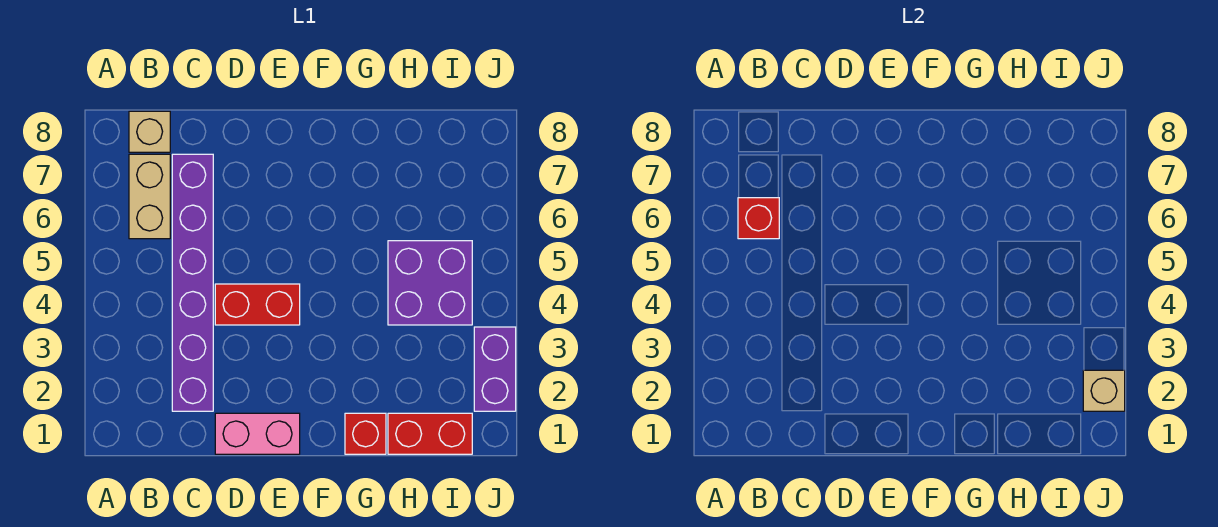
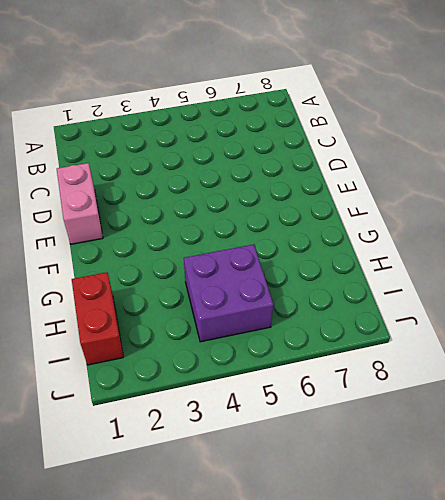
none -> tan 1x2 brick [129,154,170,239]
none -> tan 1x1 brick [129,111,170,152]

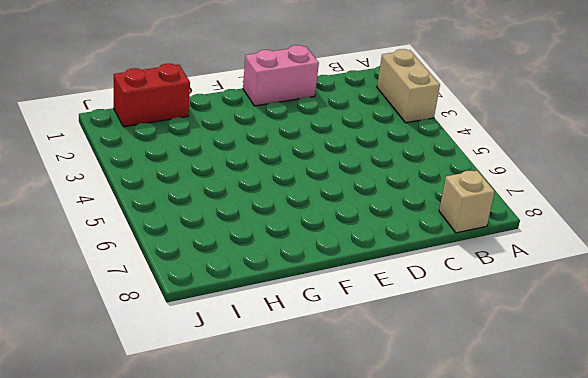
tan 1x2 brick [377,49,440,123] -> tan 1x2 brick moved to [129,154,170,239]
none -> purple 1x6 brick [172,154,213,411]
none -> red 1x2 brick [215,284,300,325]

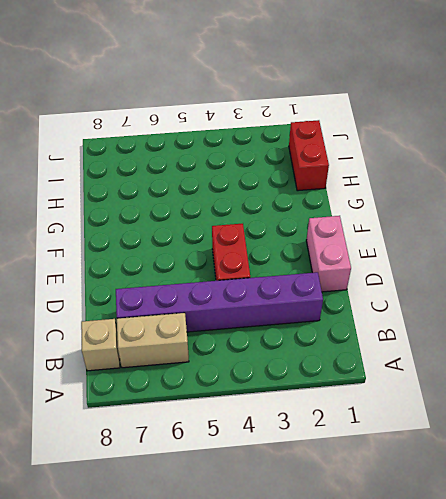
none -> red 1x1 brick [345,413,386,454]
none -> purple 2x2 brick [388,241,472,325]

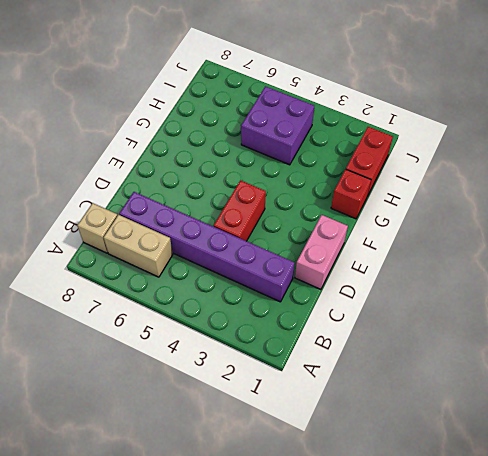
none -> purple 1x2 brick [474,327,516,411]
none -> red 1x1 brick [738,198,779,239]

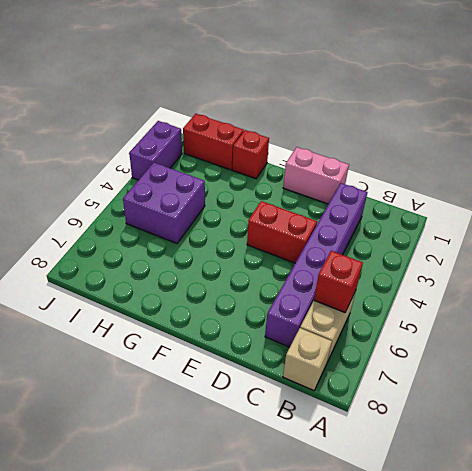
none -> tan 1x1 brick [1083,370,1125,411]

